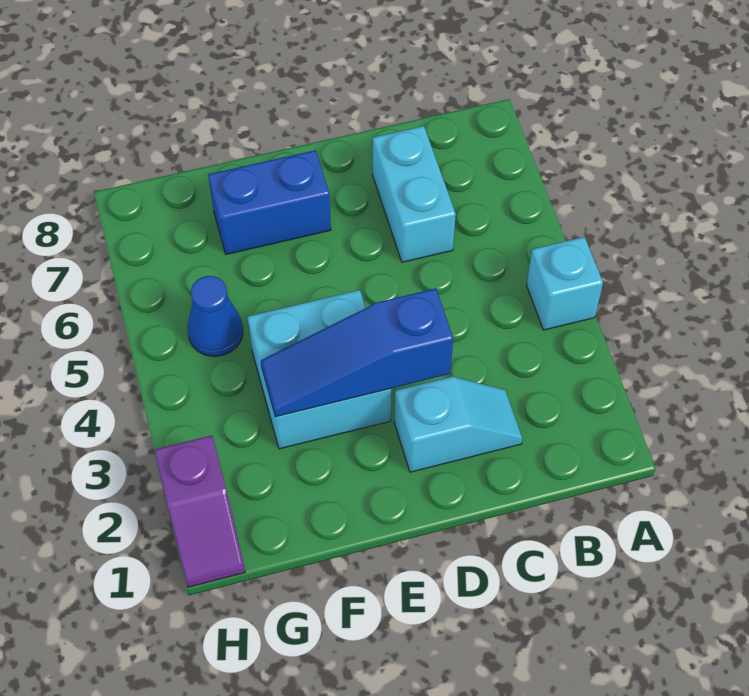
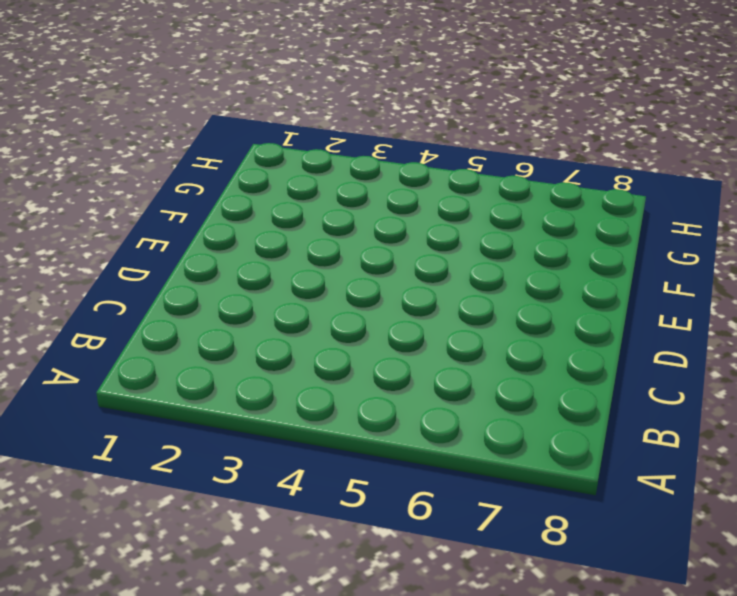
none -> cyan 1x1 brick [527,237,603,330]
none -> cyan 1x2 slope [394,376,522,472]

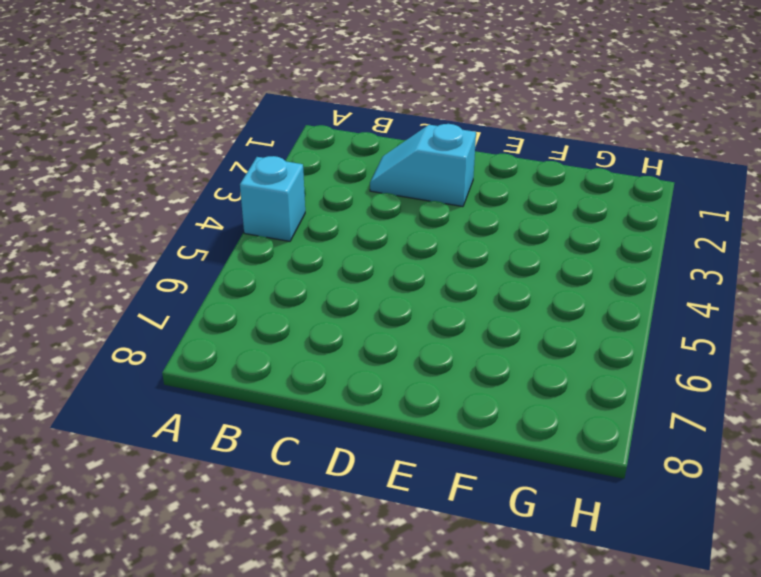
none -> cyan 1x2 brick [373,126,456,262]
none -> cyan 2x2 brick [248,290,391,449]

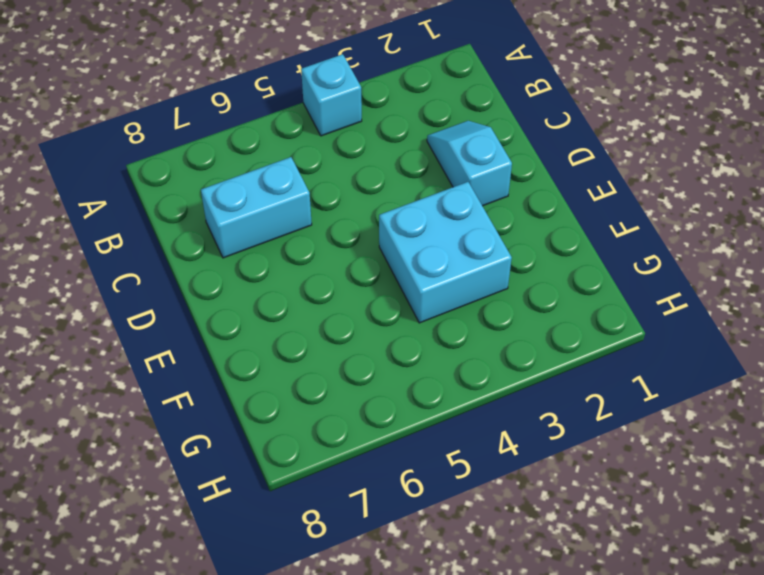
none -> blue 1x2 brick [208,150,331,255]
none -> blue 1x1 cone [188,276,243,357]

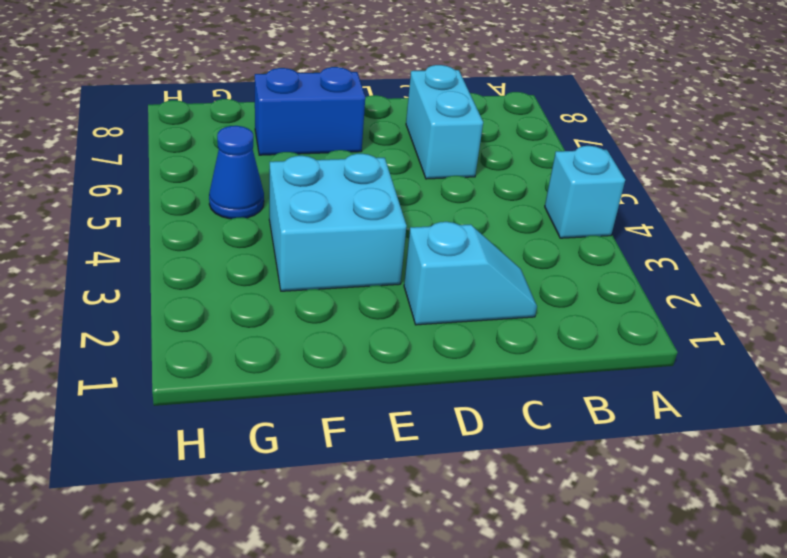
none -> purple 1x2 slope [154,435,245,587]
none -> blue 1x3 slope [261,288,453,417]

